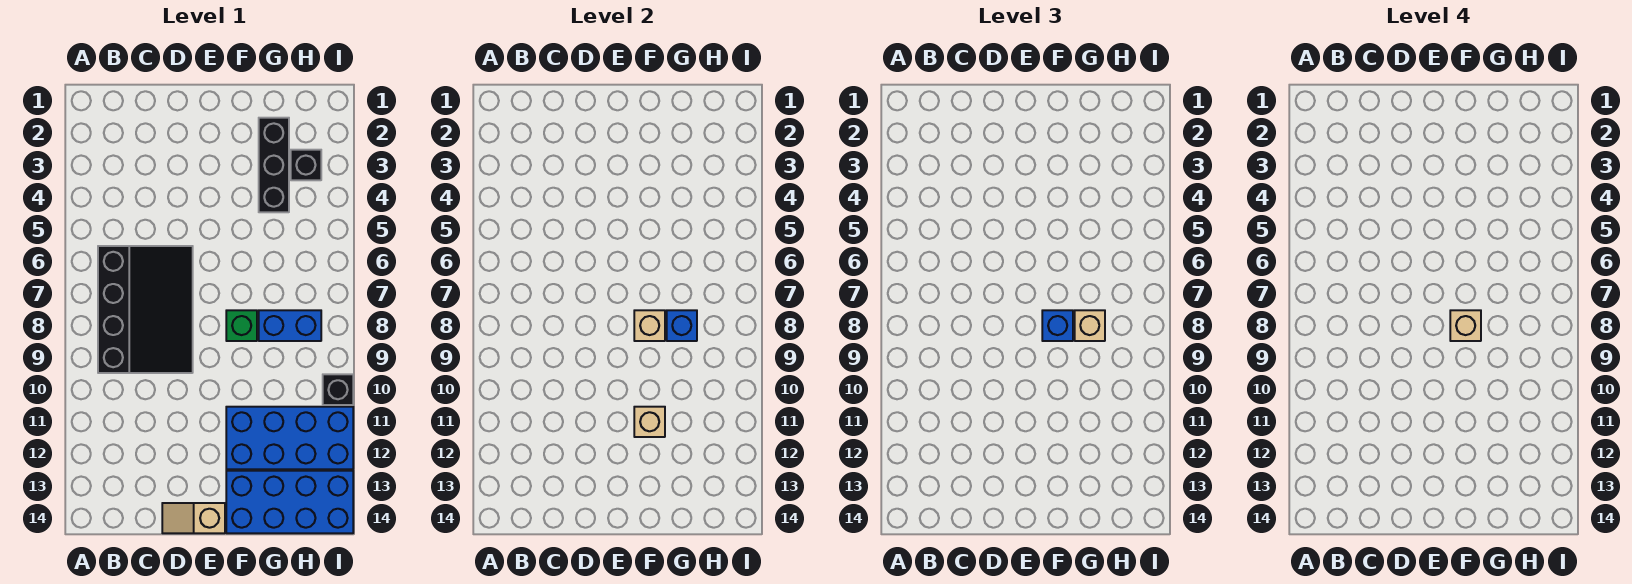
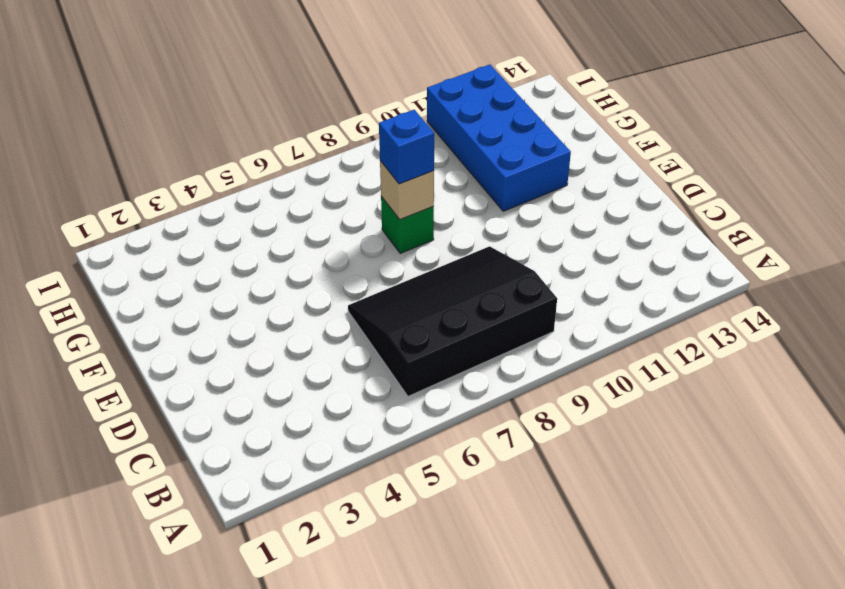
none -> tan 1x2 slope [162,503,225,533]
none -> blue 2x4 brick [226,471,353,533]
none -> black 1x3 brick [259,118,289,212]

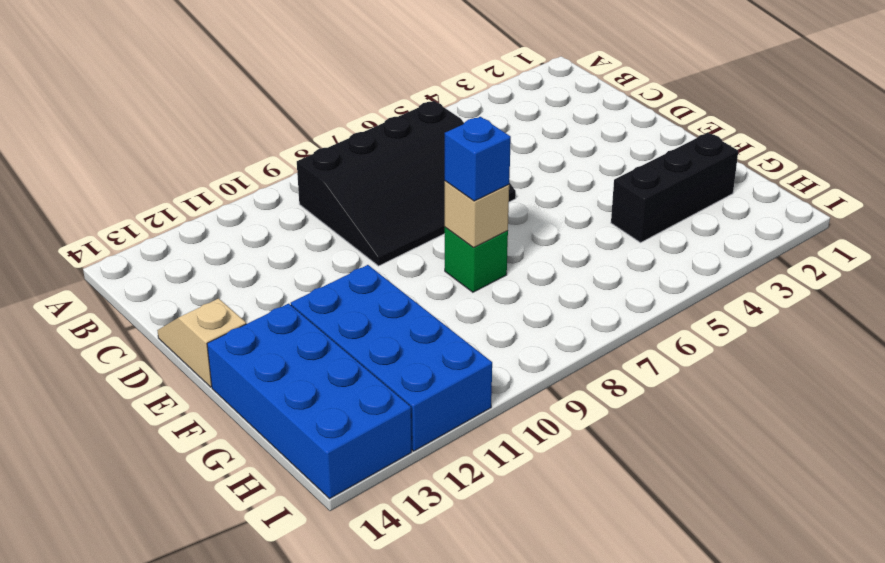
none -> blue 1x2 brick [259,310,321,341]
none -> black 1x1 brick [291,150,321,180]
none -> black 1x1 brick [323,374,353,405]

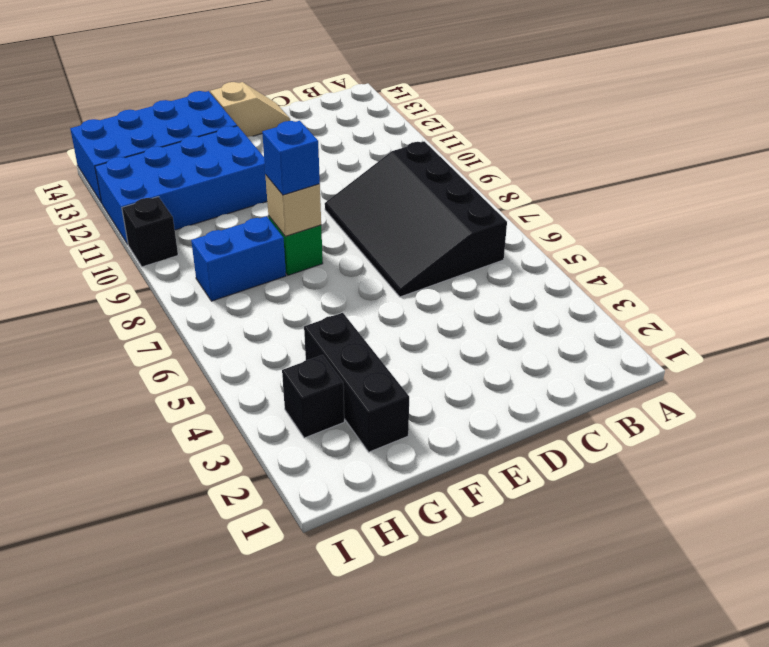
none -> tan 1x1 brick [634,407,665,437]
none -> blue 1x1 brick [667,310,697,341]
none -> tan 1x1 brick [1075,310,1105,341]

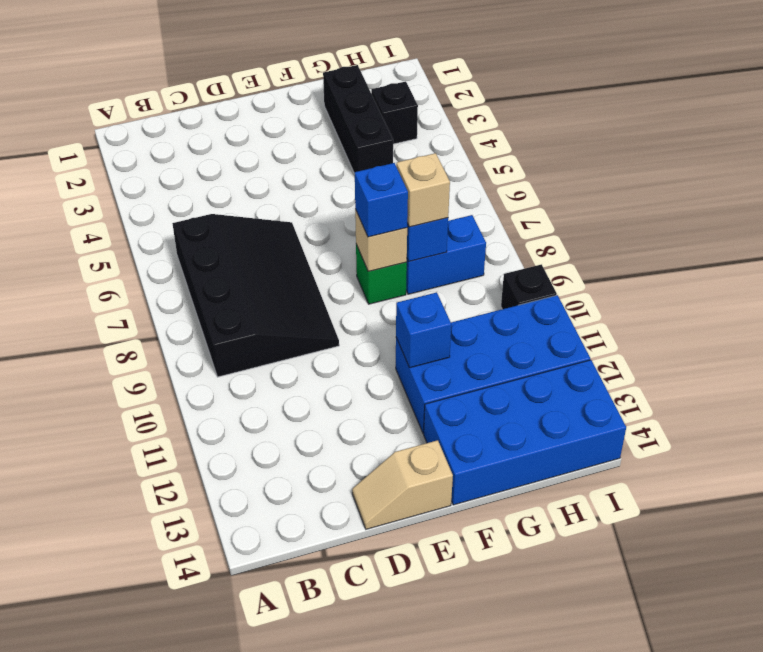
blue 1x1 brick [396,292,451,368] -> tan 1x1 brick [634,407,665,437]
none -> tan 1x1 brick [1450,310,1481,341]

